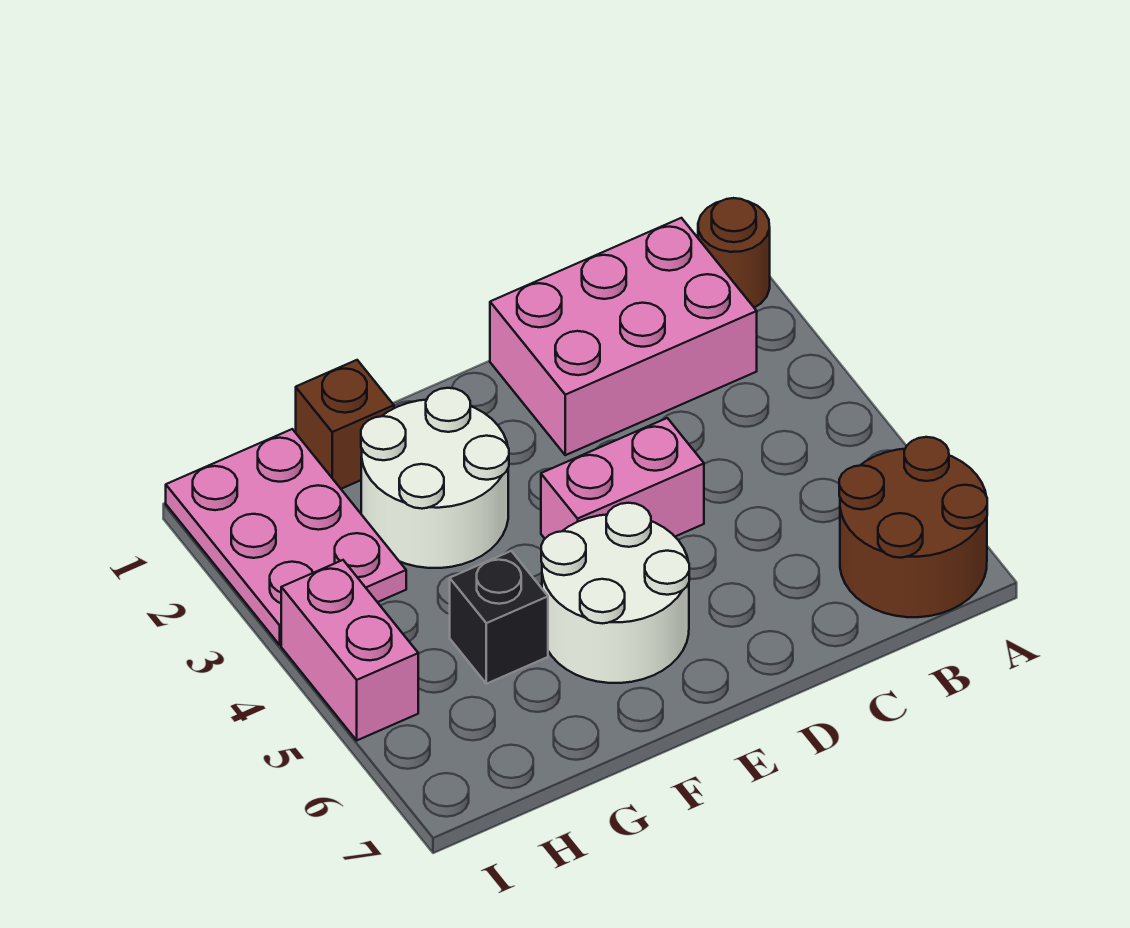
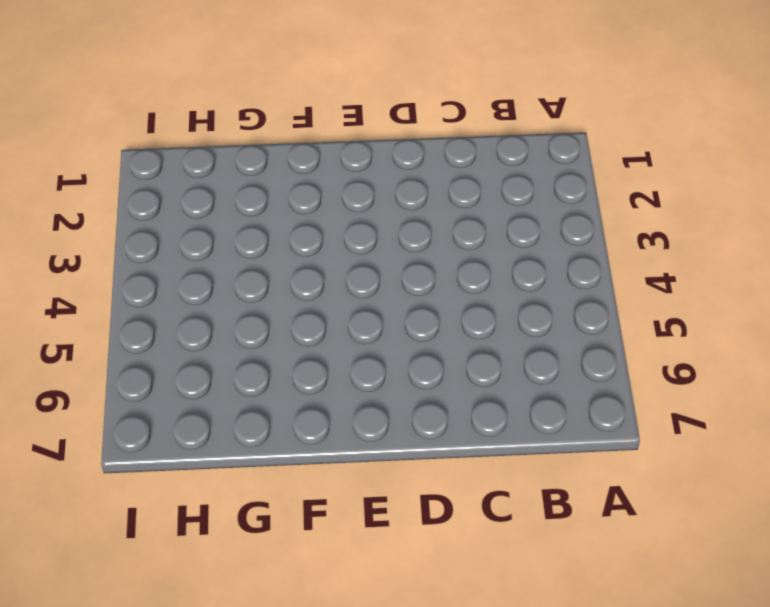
none -> brown 1x1 round brick [698,198,770,308]
none -> brown 2x2 round brick [839,437,987,617]

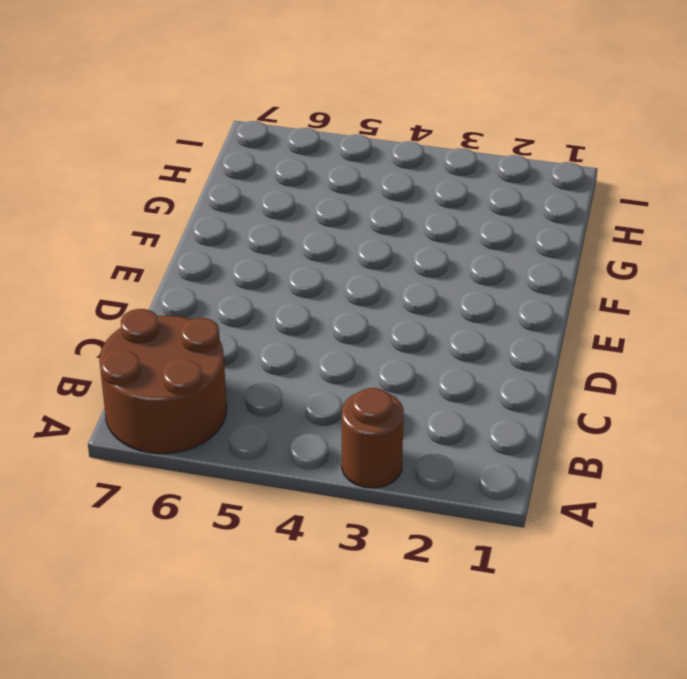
brown 1x1 round brick [342,388,404,488] -> brown 1x1 round brick moved to [698,198,770,308]
none -> pink 2x3 brick [490,218,757,455]
none -> pink 1x2 brick [541,418,704,538]

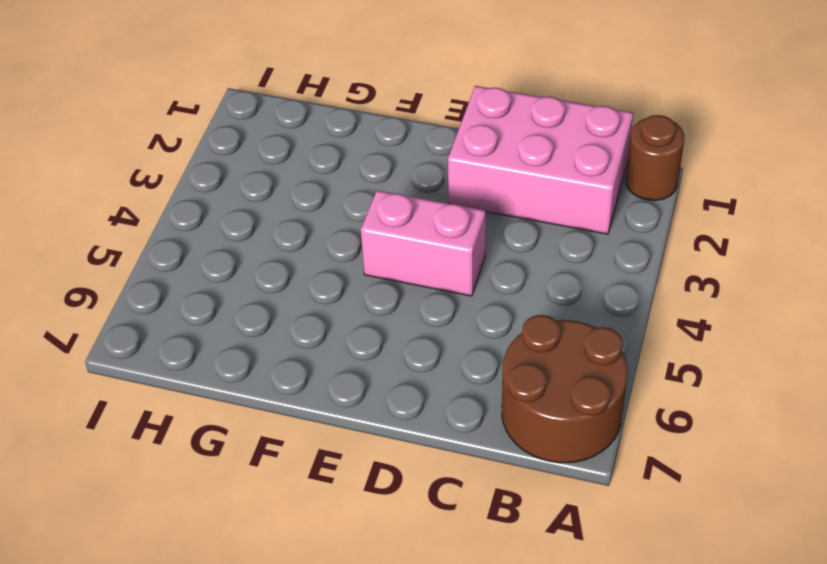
none -> white 2x2 round brick [541,503,689,683]
none -> white 2x2 round brick [361,388,509,568]

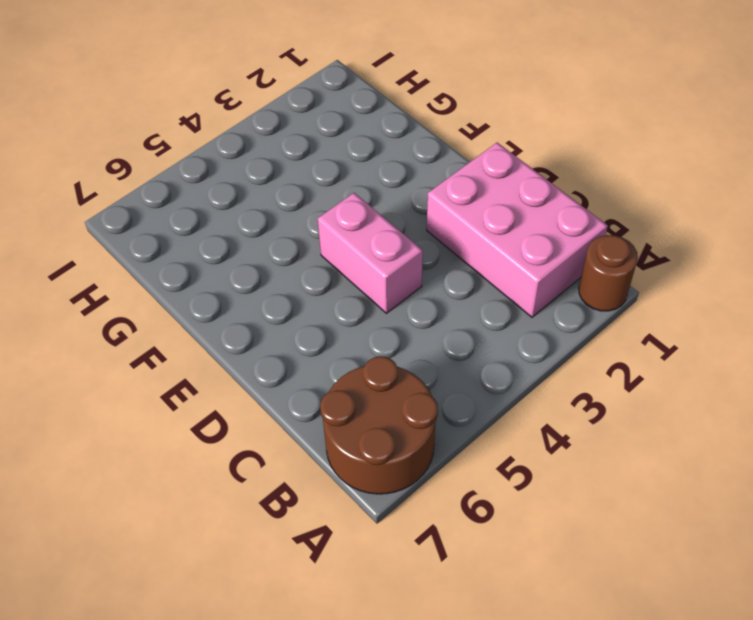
none -> white 2x2 round brick [541,503,689,683]
none -> white 2x2 round brick [361,388,509,568]

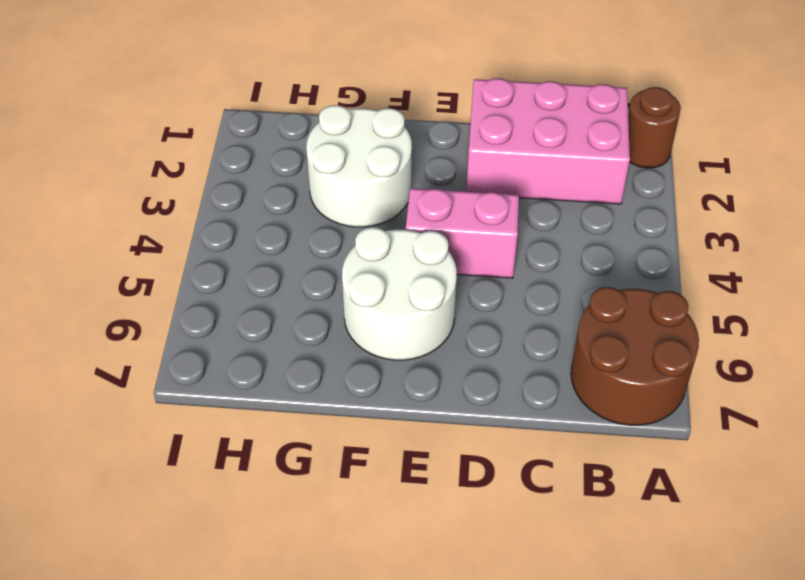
none -> brown 1x1 brick [296,360,394,489]
none -> black 1x1 brick [450,551,548,684]

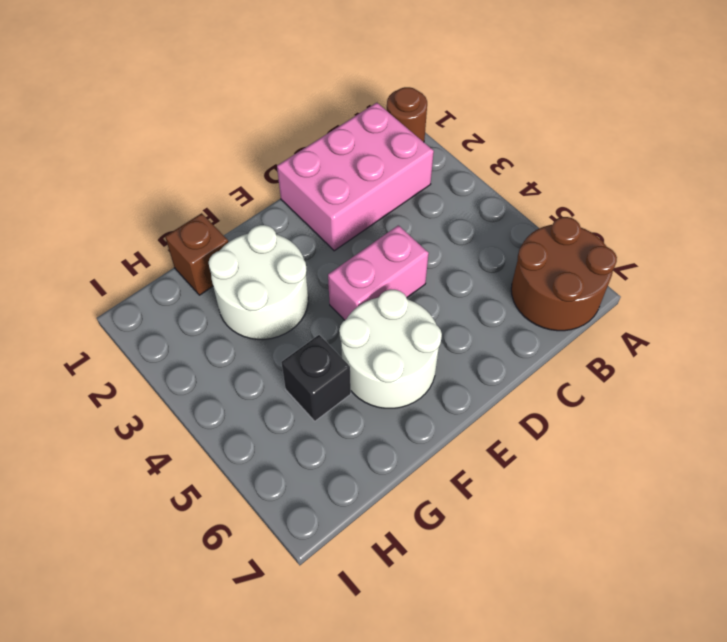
none -> pink 2x3 plate [166,429,406,645]
none -> pink 1x2 brick [281,560,418,740]

